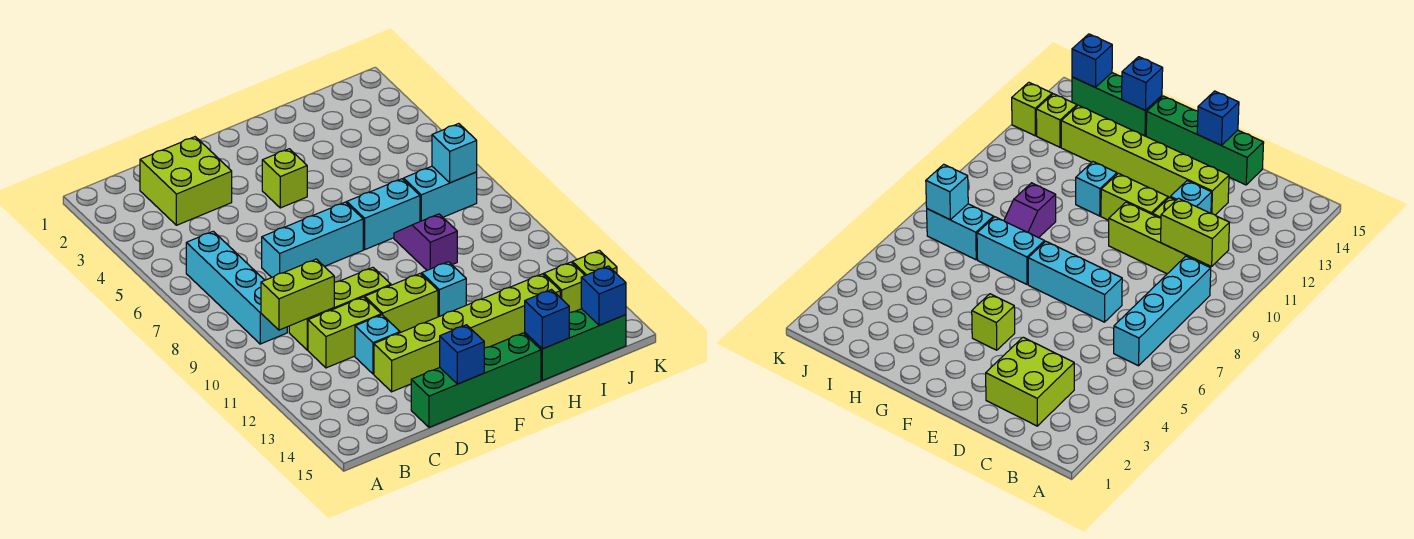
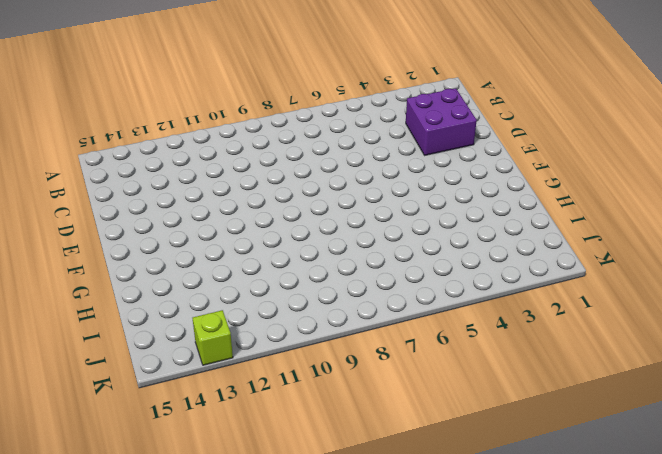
purple 2x2 brick [406,88,477,155] -> lime 2x2 brick [140,137,232,225]
none -> cyan 1x4 brick [186,231,287,344]
none -> lime 1x3 brick [289,268,391,350]
none -> lime 1x2 brick [308,297,381,368]

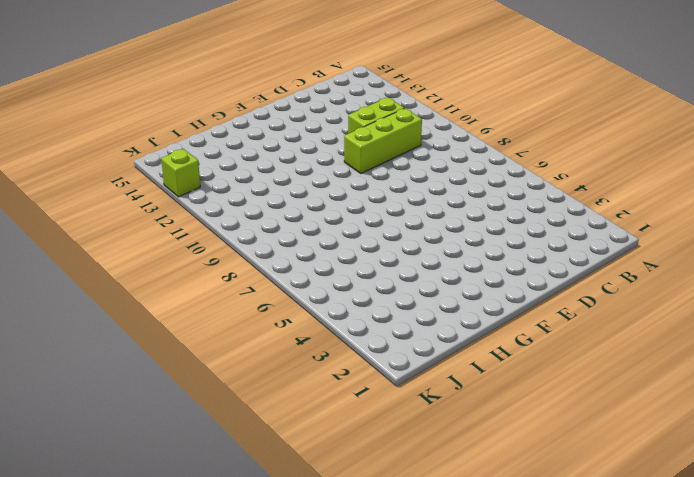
none -> cyan 1x4 brick [186,231,287,344]
none -> lime 2x2 brick [140,137,232,225]
none -> cyan 1x3 brick [262,202,363,277]

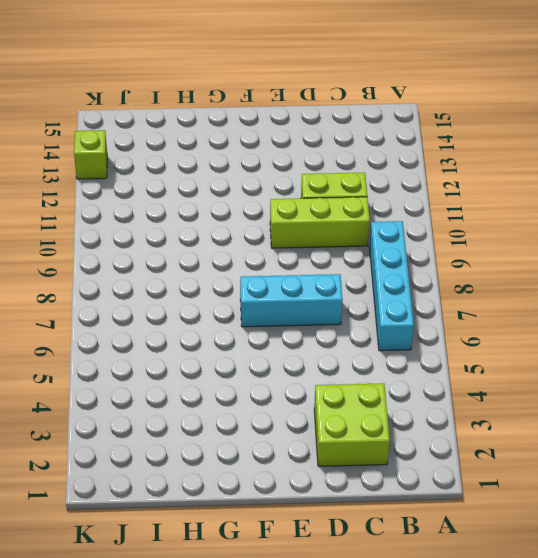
none -> cyan 1x1 brick [355,315,400,374]
none -> lime 1x6 brick [374,274,560,392]
none -> green 1x4 brick [411,333,541,427]

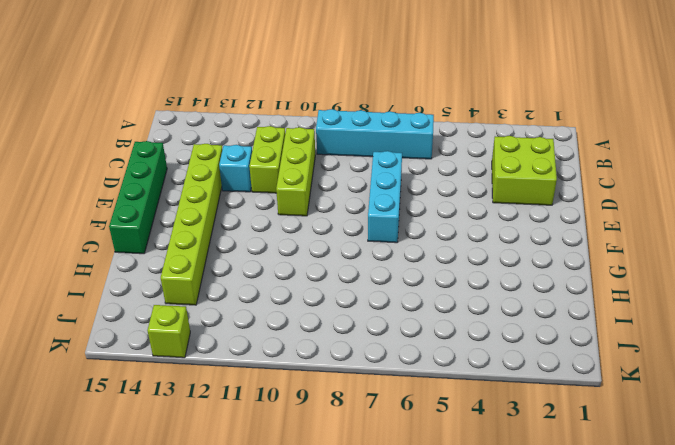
none -> lime 1x2 brick [365,274,438,333]
none -> lime 1x1 brick [262,149,307,208]
none -> cyan 1x2 brick [347,179,420,249]

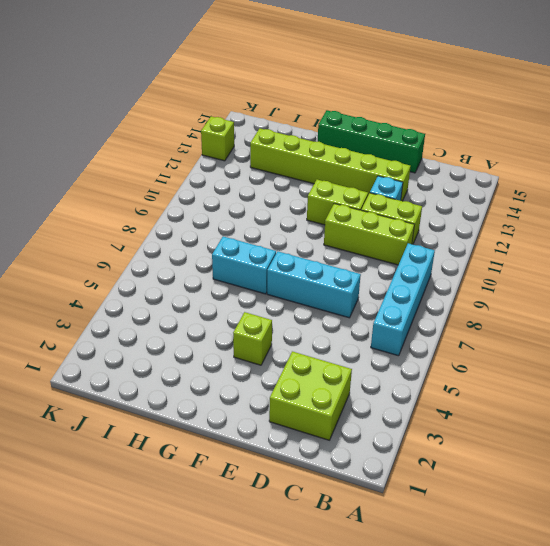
none -> cyan 1x1 brick [422,262,466,317]
none -> purple 1x2 slope [394,214,457,270]
none -> green 1x3 brick [525,309,626,380]

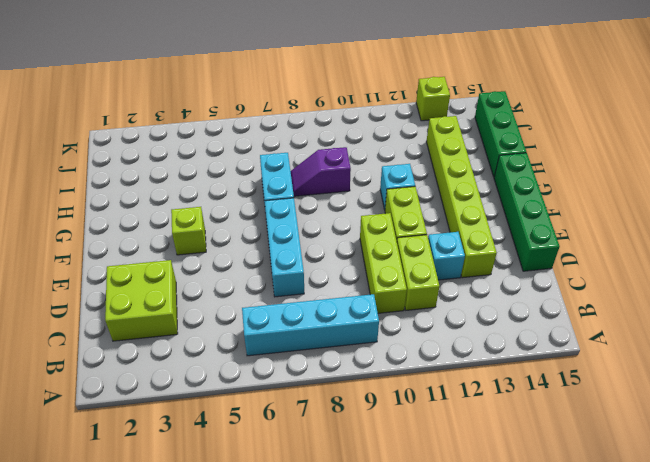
none -> cyan 1x2 brick [404,166,477,221]
none -> lime 1x1 brick [544,262,585,313]
none -> lime 1x2 brick [261,259,334,330]

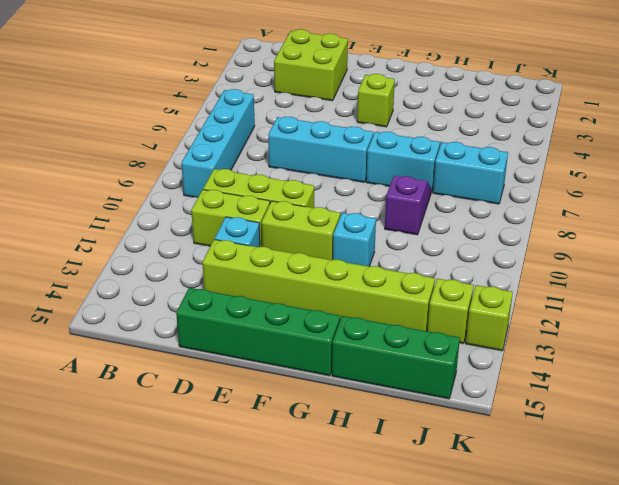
none -> lime 1x2 brick [261,259,334,330]
none -> blue 1x1 brick [440,325,484,384]
none -> blue 1x1 brick [525,290,569,349]

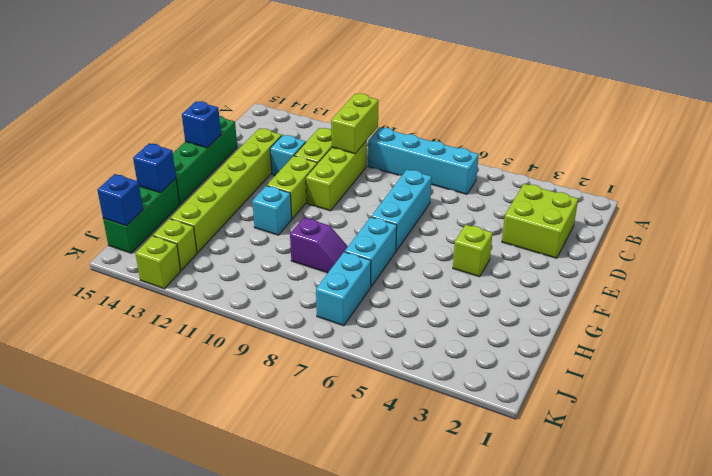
none -> cyan 1x1 brick [432,124,477,183]

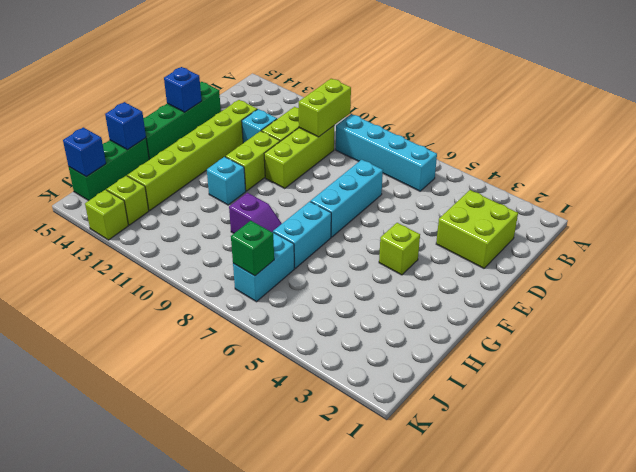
green 1x1 brick [231,221,274,276] -> cyan 1x1 brick [432,124,477,183]

